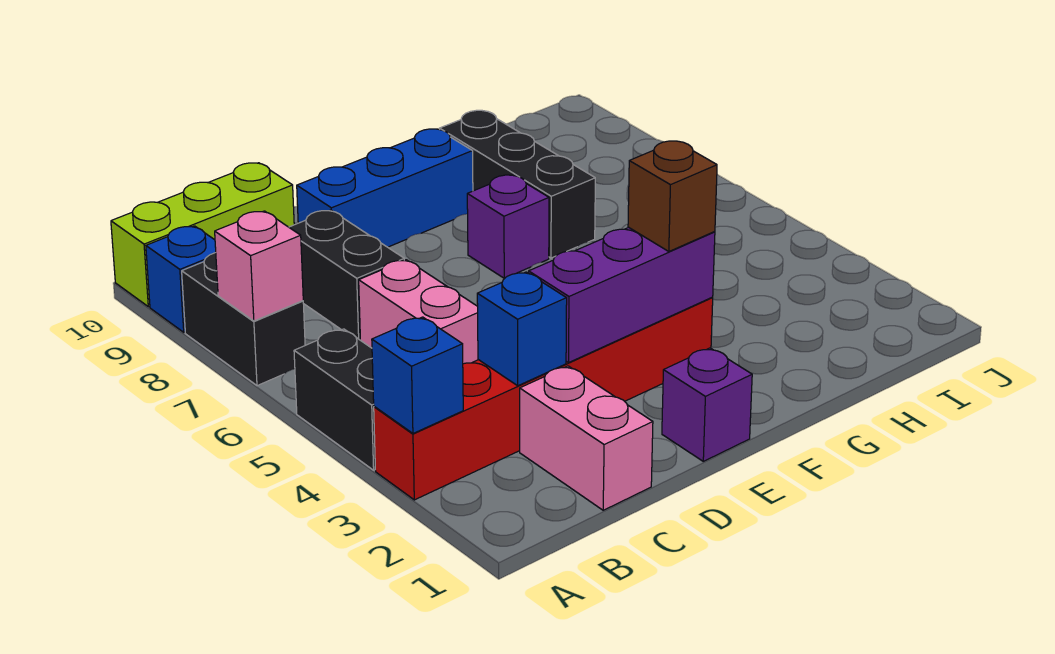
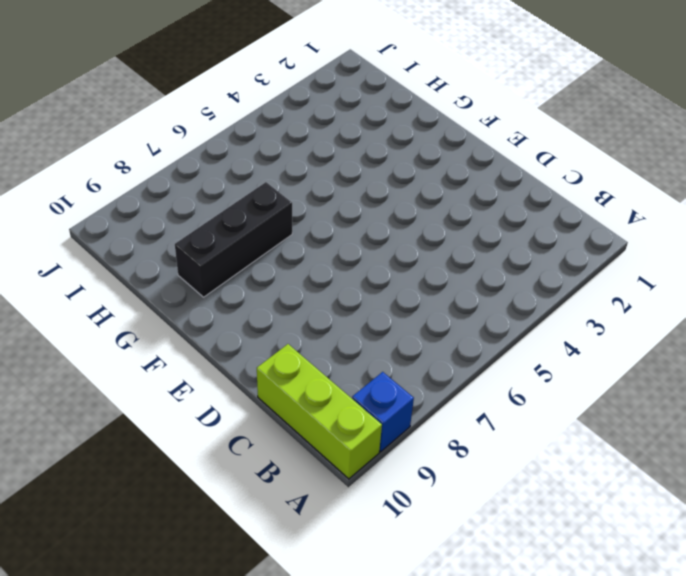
none -> red 1x6 brick [374,298,713,500]
none -> black 1x2 brick [294,329,375,470]
none -> black 1x2 brick [182,253,305,386]

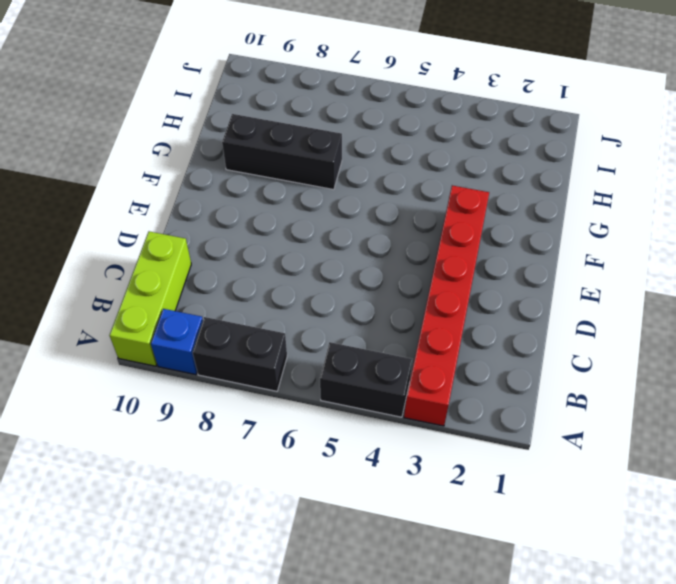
none -> pink 1x2 brick [520,366,653,510]
none -> pink 1x2 brick [359,260,478,364]
none -> black 1x2 brick [289,210,404,340]

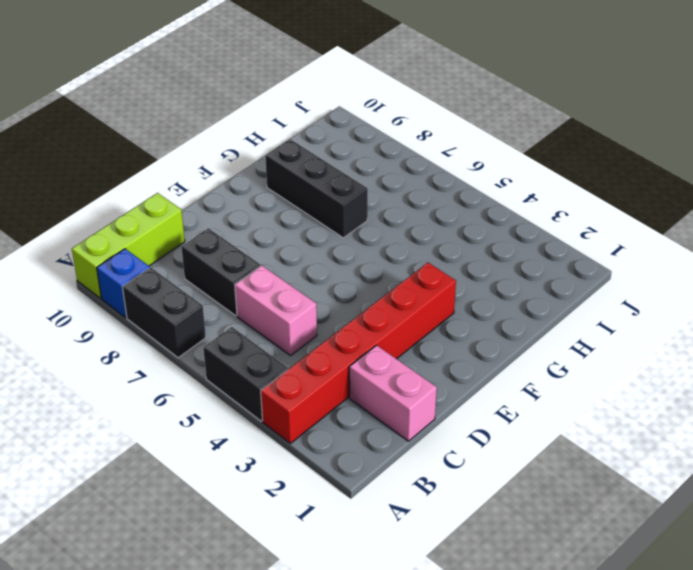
none -> blue 1x3 brick [297,129,473,247]
none -> purple 1x1 brick [662,348,752,461]
none -> purple 1x1 brick [467,175,549,278]

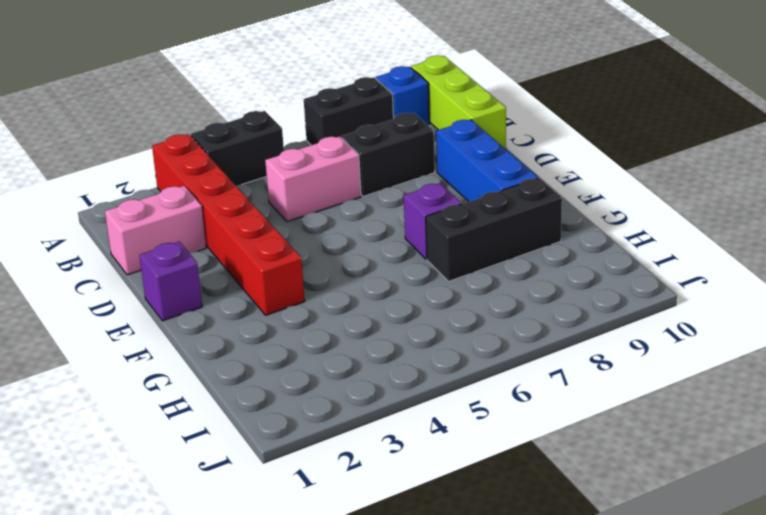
none -> blue 1x1 brick [372,317,463,433]
none -> pink 1x1 brick [215,211,303,321]
none -> blue 1x1 brick [477,272,567,386]

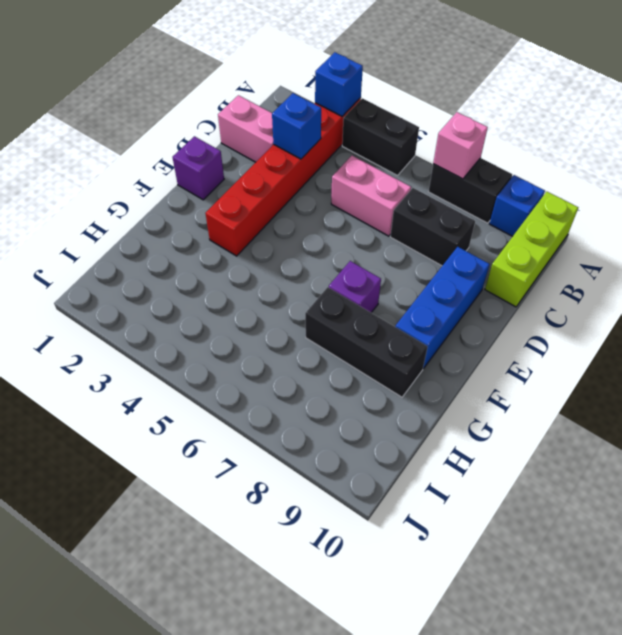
none -> purple 1x3 brick [529,227,715,363]
none -> brown 1x1 brick [628,141,717,251]

